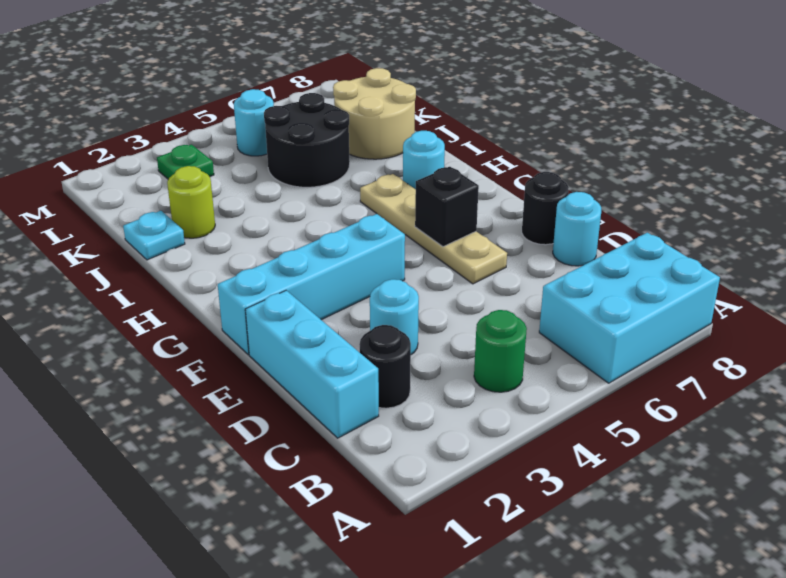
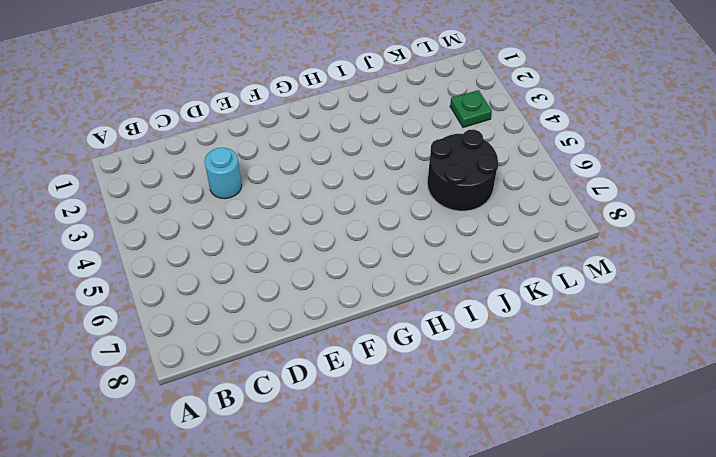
none -> cyan 2x3 brick [539,233,720,383]
none -> green 1x1 round brick [474,310,527,392]
none -> cyan 1x3 brick [245,290,379,438]

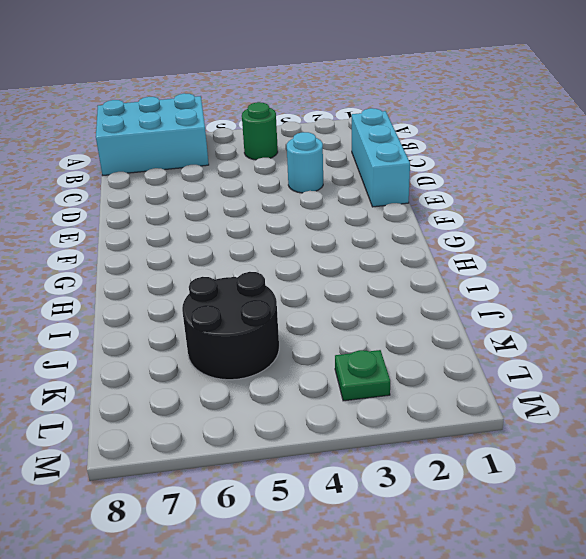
none -> black 1x1 round brick [360,325,411,408]
none -> cyan 1x1 round brick [553,192,601,266]
none -> tan 1x4 plate [360,174,507,284]

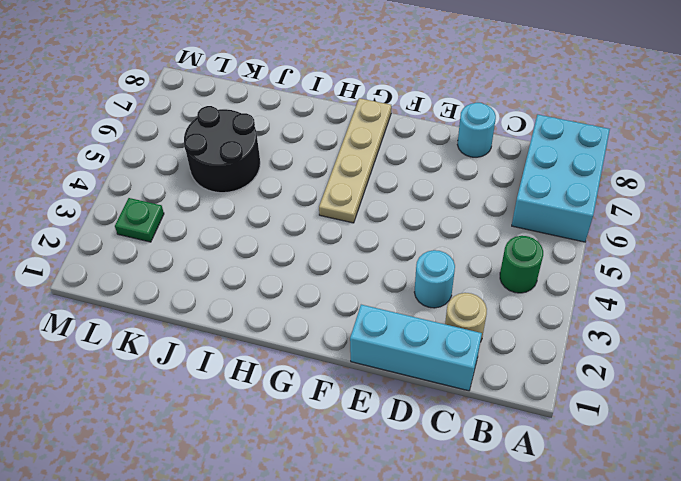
tan 1x1 round brick [445,293,487,342] -> black 1x1 round brick [360,325,411,408]
tan 1x4 plate [319,98,391,223] -> tan 1x4 plate turned to [360,174,507,284]
none -> black 1x1 round brick [522,172,569,245]
none -> cyan 1x4 brick [218,214,405,355]
none -> cyan 1x1 round brick [403,131,445,189]

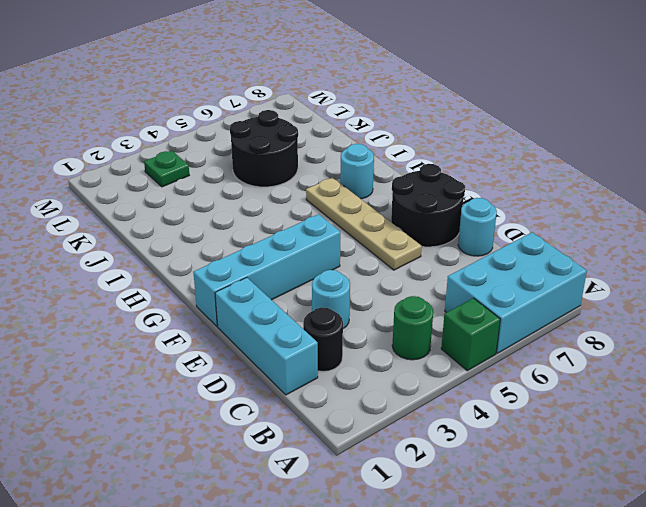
green 1x1 brick [441,298,500,371] -> none
black 2x2 round brick [391,164,465,247] -> black 1x1 round brick [522,172,569,245]
none -> cyan 1x1 plate [123,211,185,260]
none -> lime 1x1 round brick [167,166,215,238]
none -> tan 2x2 round brick [333,68,416,159]

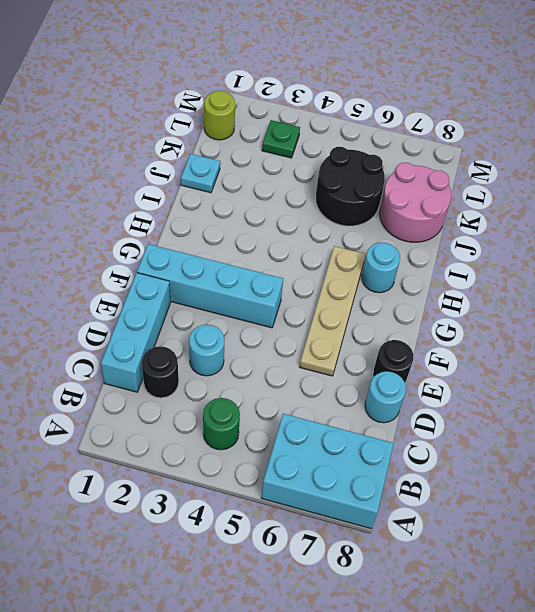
pink 2x2 round brick [380,163,451,242] -> tan 2x2 round brick [333,68,416,159]
lime 1x1 round brick [204,91,235,140] -> lime 1x1 round brick moved to [167,166,215,238]
none -> cyan 1x1 round brick [234,89,274,156]
none -> black 1x1 brick [415,167,479,247]

